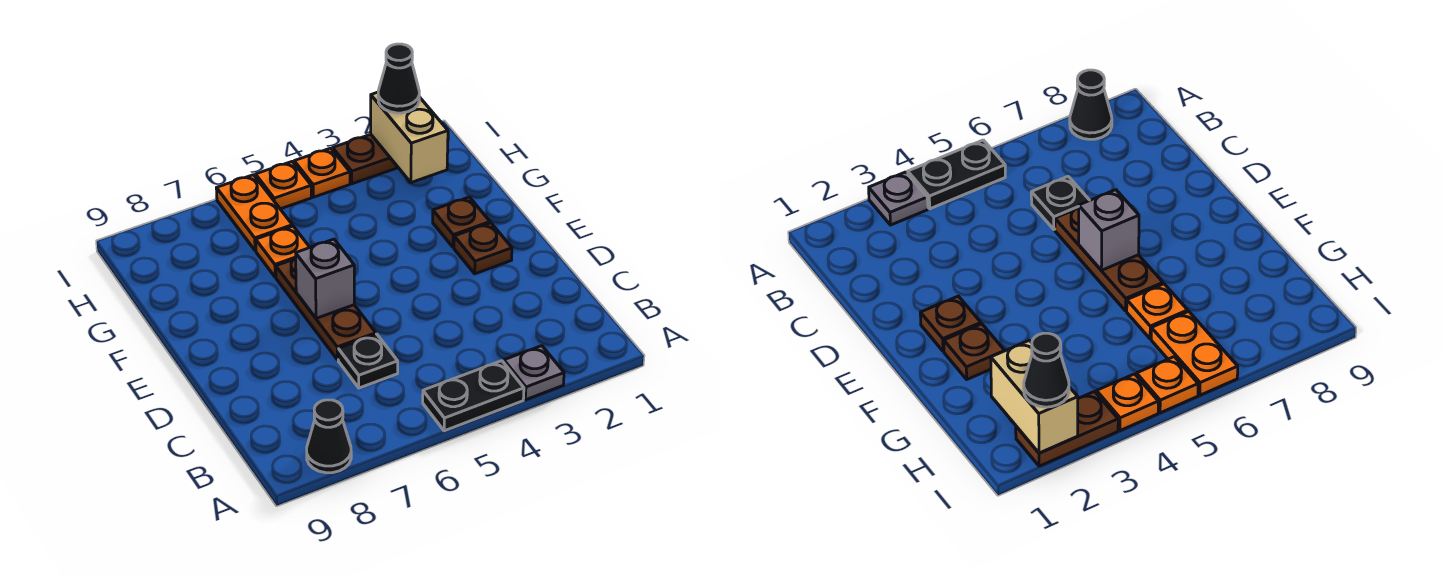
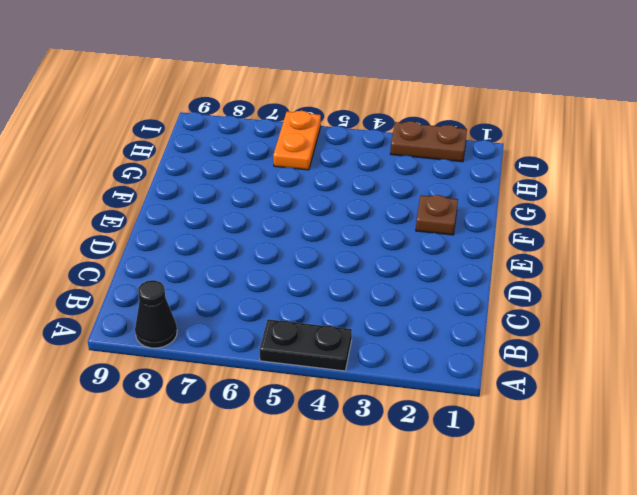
none -> grey 1x1 plate [504,346,564,400]
none -> black 1x1 plate [338,334,398,388]
none -> brown 1x3 plate [276,258,376,360]

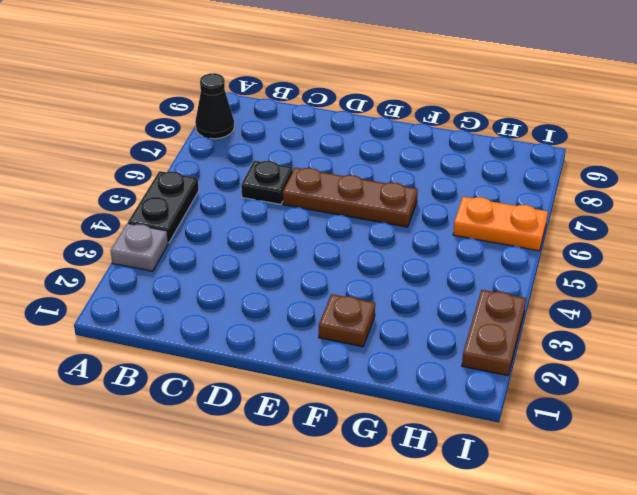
none -> brown 1x1 plate [454,223,512,274]
none -> orange 1x1 plate [256,226,310,277]
none -> orange 1x1 plate [294,148,350,197]

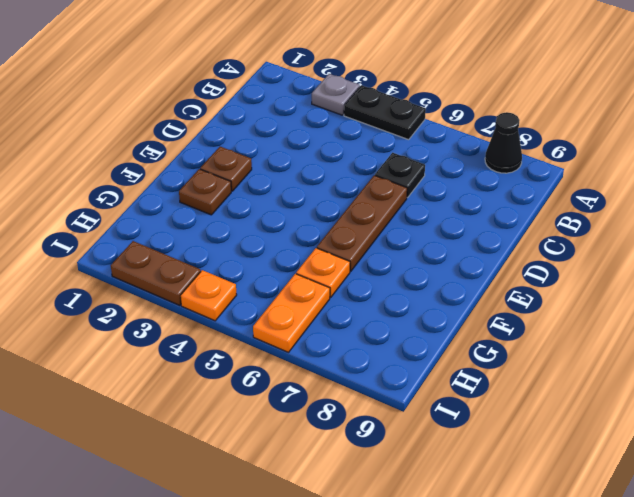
none -> orange 1x1 plate [256,162,311,209]
none -> grey 1x1 brick [296,239,354,318]
none -> tan 1x2 brick [371,92,448,182]

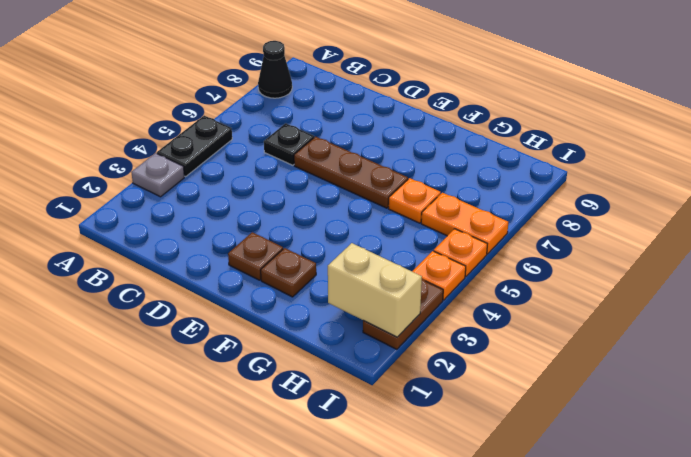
none -> grey 1x1 brick [296,239,354,318]
none -> black 1x1 cone [378,44,419,113]

